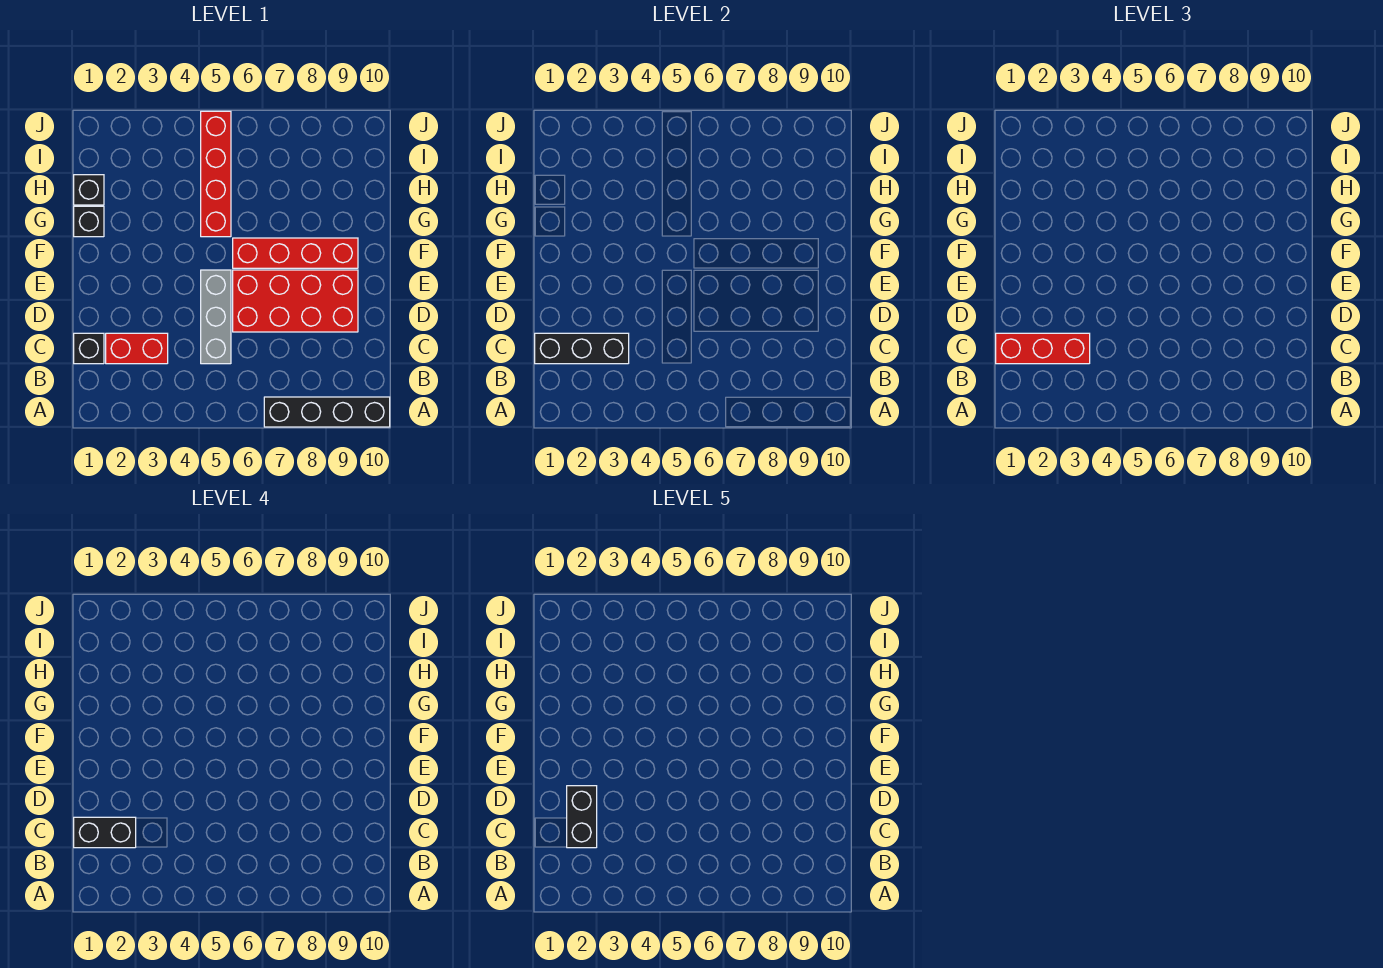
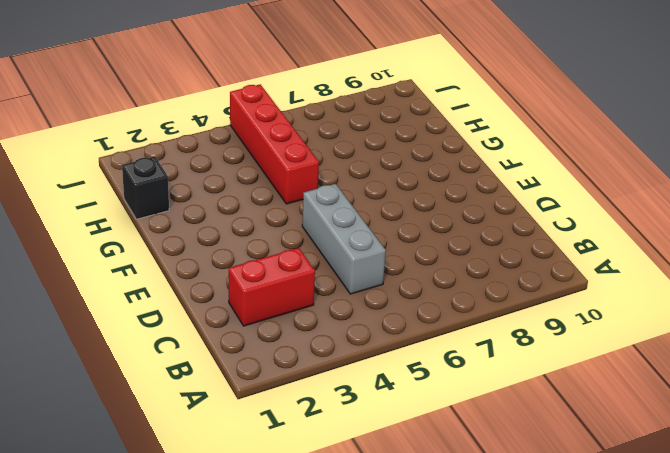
none -> black 1x4 brick [264,397,390,427]
none -> black 1x1 brick [74,333,104,364]
none -> red 2x4 brick [233,270,358,332]

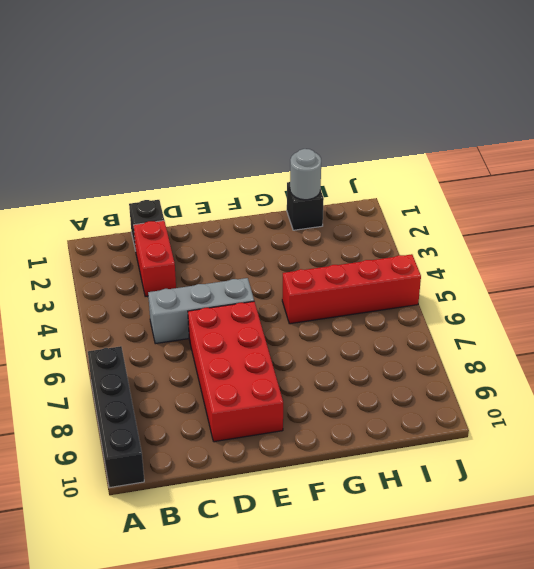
grey 1x1 round brick [290,149,321,200] -> none
none -> red 1x4 brick [233,238,358,268]
none -> black 1x1 brick [74,206,104,237]
none -> black 1x3 brick [535,333,629,364]

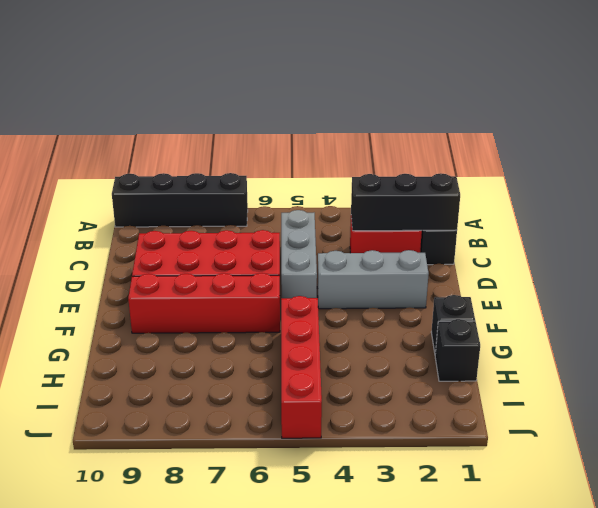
grey 1x3 brick [317,250,429,309] -> none
none -> red 1x3 brick [996,333,1090,364]
none -> black 1x2 brick [74,817,136,848]
none -> black 1x2 brick [567,786,597,848]

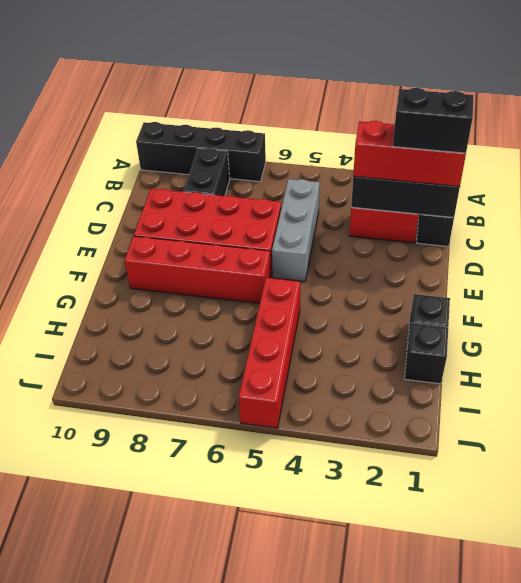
black 1x2 brick [184,148,230,196] -> black 1x2 brick moved to [567,786,597,848]

